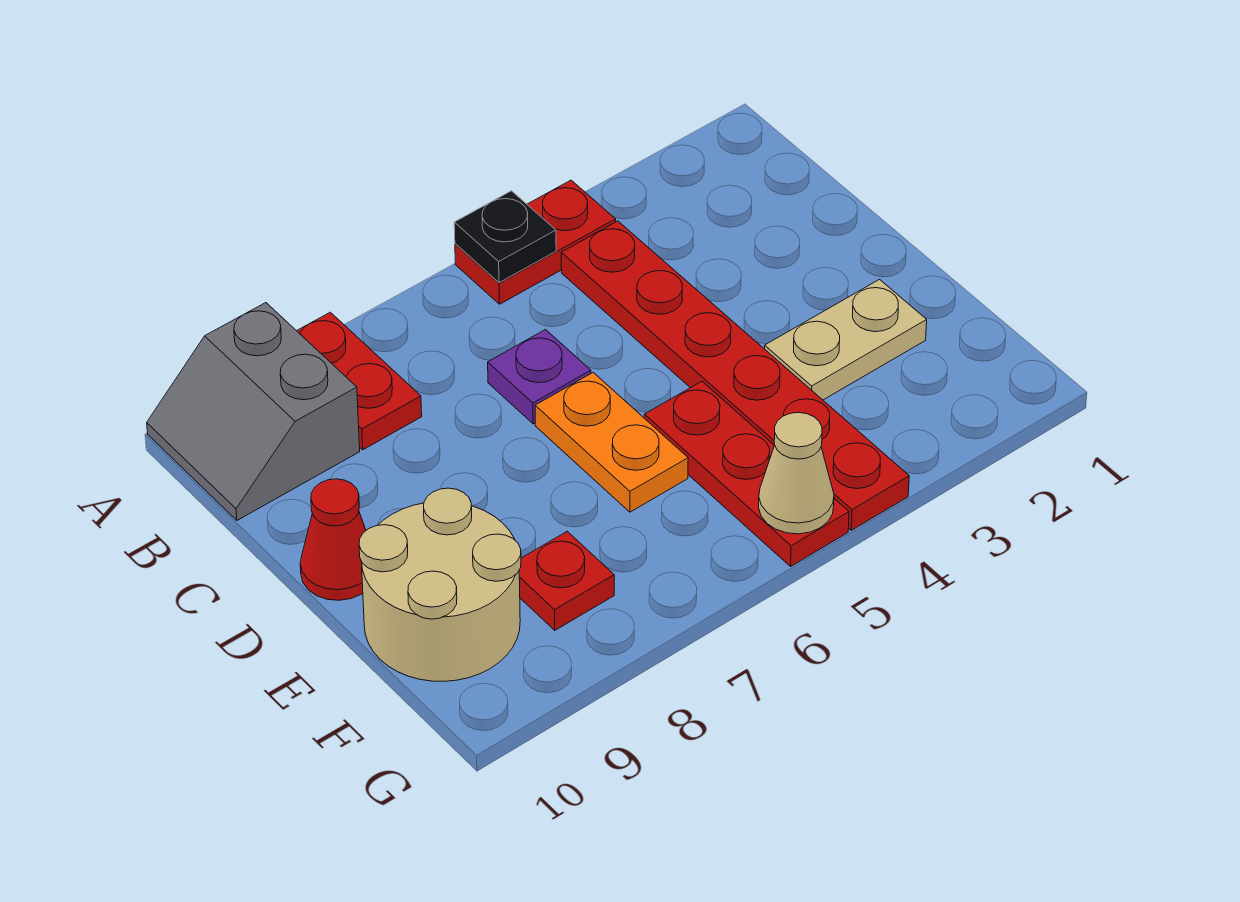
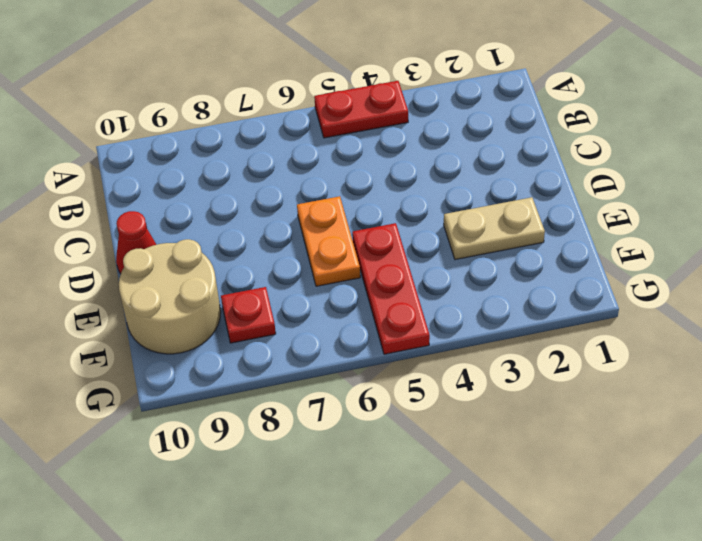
none -> red 1x2 plate [297,312,422,450]
none -> grey 2x2 slope [147,303,360,520]
none -> red 1x6 plate [561,221,909,530]

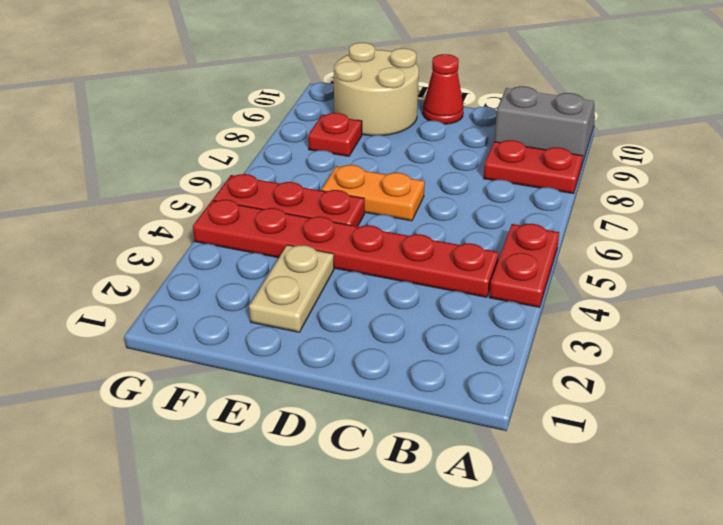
none -> purple 1x1 plate [488,330,591,424]
none -> black 1x1 plate [454,191,556,283]
none -> tan 1x1 cone [759,412,834,534]

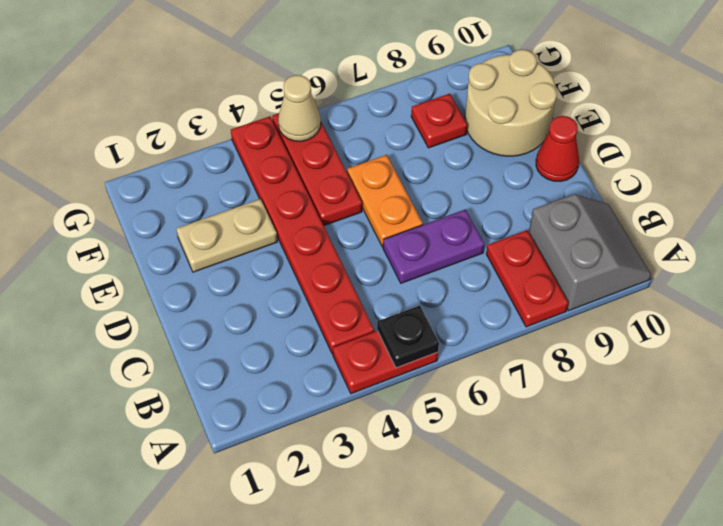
purple 1x2 plate [383,210,484,283] -> purple 1x1 plate [488,330,591,424]

